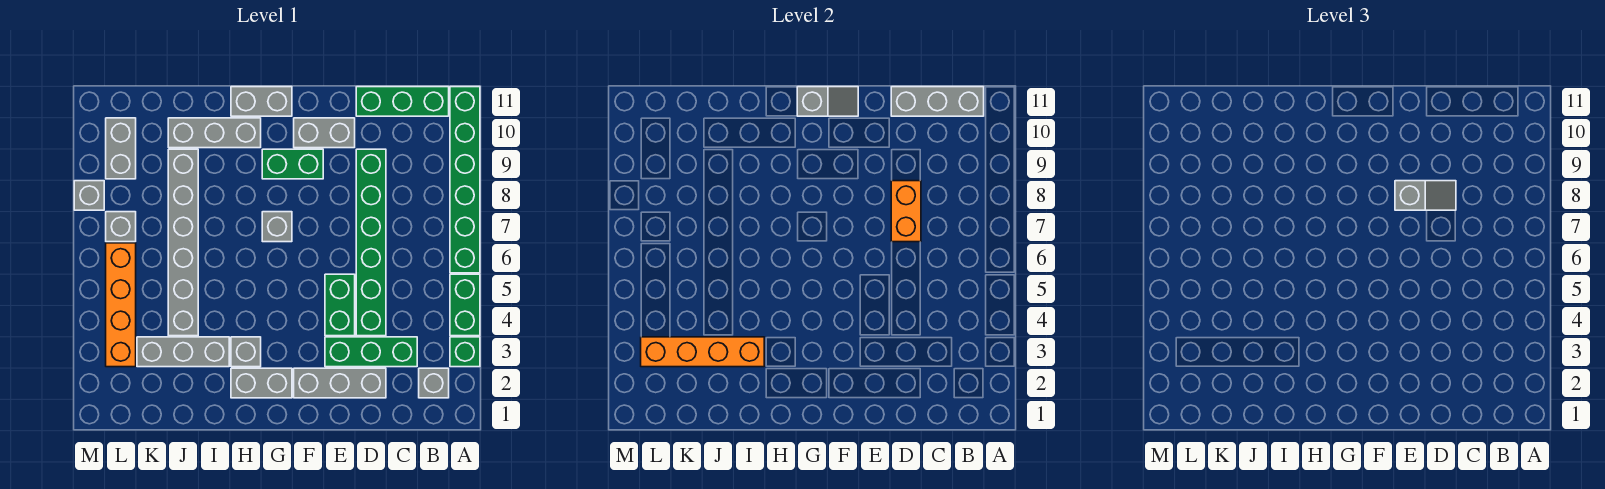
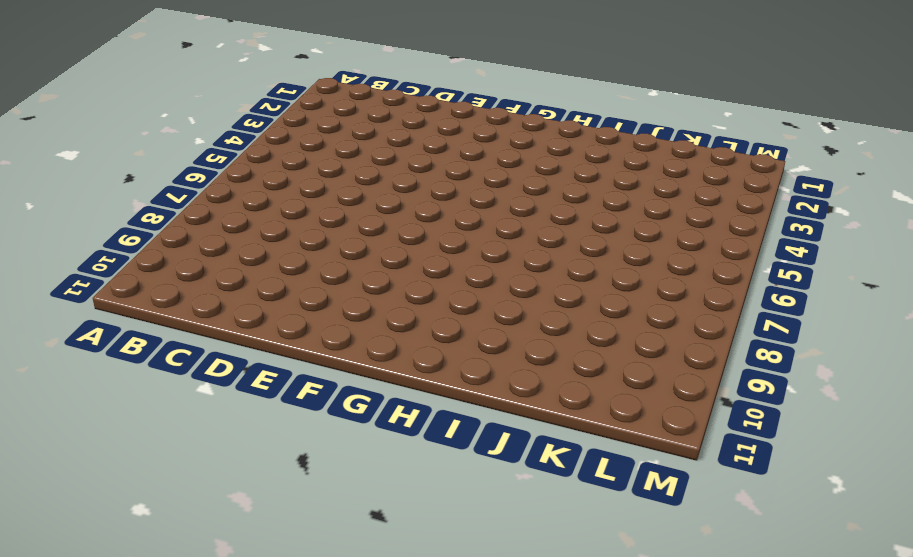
none -> green 1x1 brick [450,337,480,367]
none -> green 1x2 brick [450,274,480,336]
none -> green 1x6 brick [450,87,480,273]

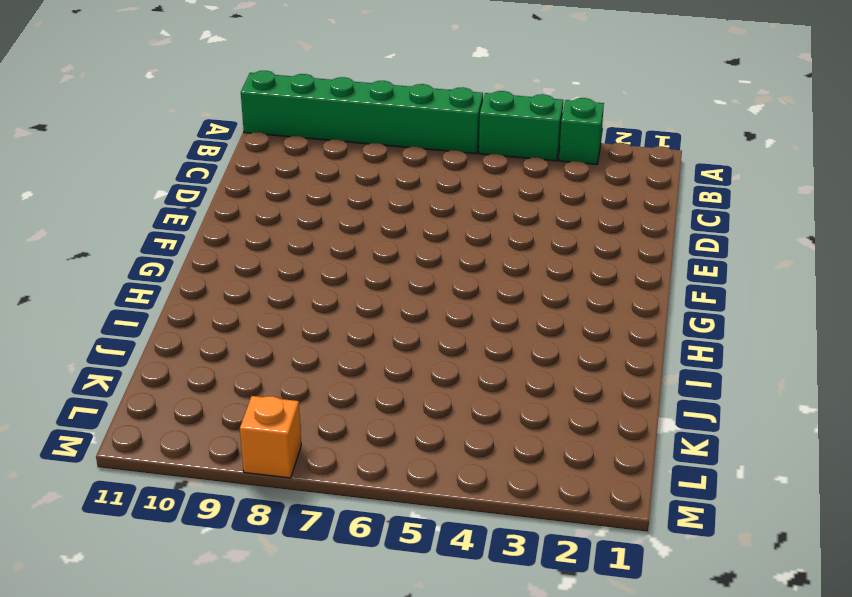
orange 1x1 brick [240,396,301,478] -> grey 1x1 brick [74,181,104,210]
none -> grey 1x1 brick [419,368,449,398]
none -> green 1x3 brick [356,87,449,116]
none -> green 1x3 brick [325,337,417,367]

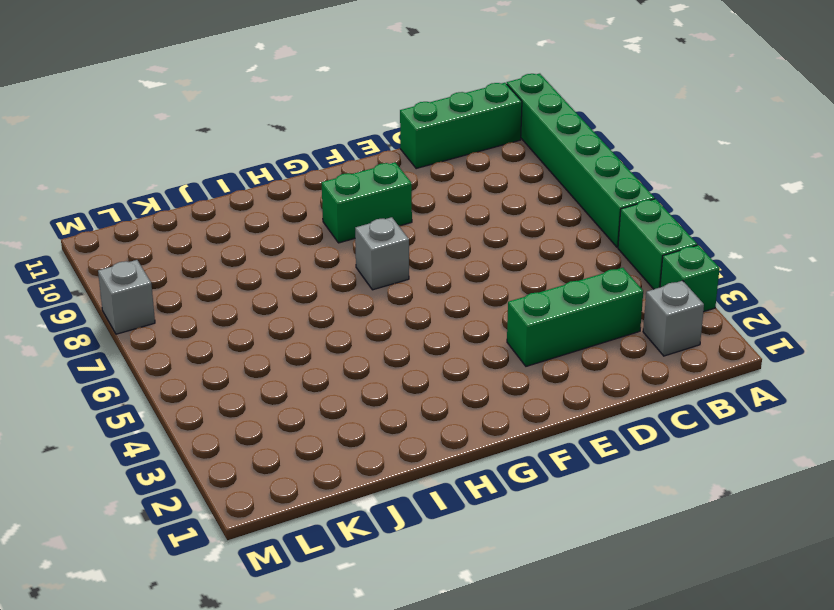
none -> grey 1x3 brick [294,368,386,398]
none -> green 1x6 brick [356,149,386,336]
none -> green 1x2 brick [325,274,355,336]

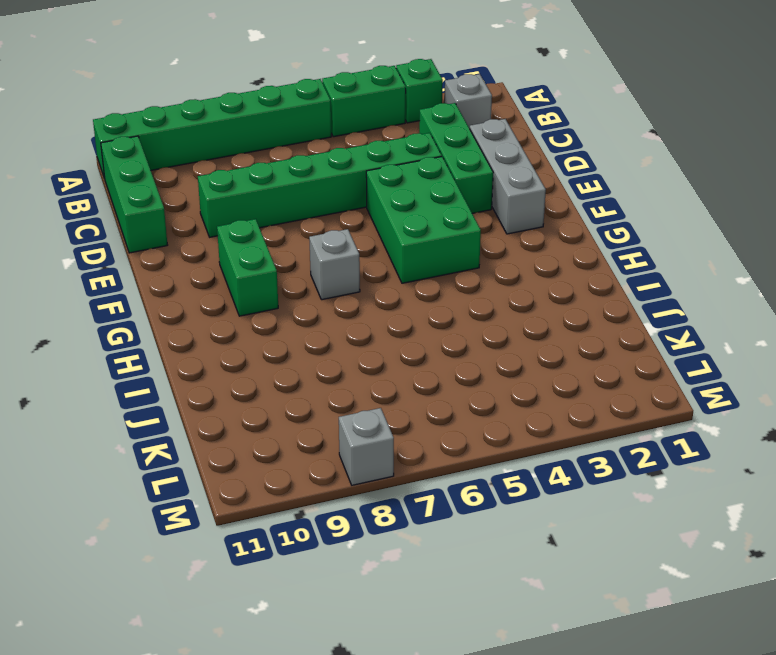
green 2x3 brick [366,157,481,283] -> green 1x2 brick [325,274,355,336]
none -> grey 1x2 brick [294,118,355,148]
none -> grey 1x2 brick [231,368,292,398]
none -> grey 1x2 brick [231,87,292,116]

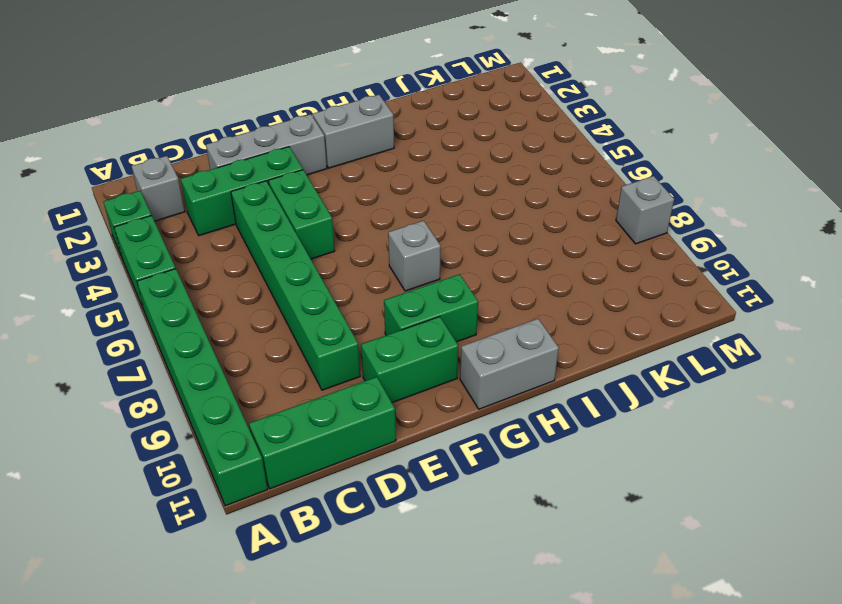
green 1x2 brick [361,317,458,403] -> grey 1x2 brick [294,118,355,148]
none -> grey 1x1 brick [231,337,261,367]
none -> grey 1x3 brick [168,118,261,148]
none -> grey 1x3 brick [137,337,229,367]

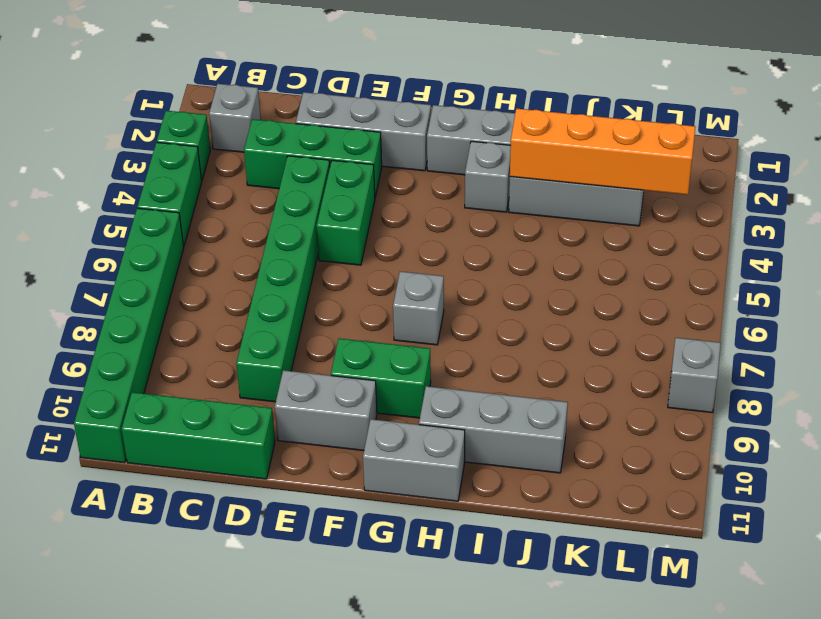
none -> grey 1x6 brick [168,149,198,336]
none -> orange 1x4 brick [106,243,136,367]
none -> grey 1x1 brick [106,212,136,242]

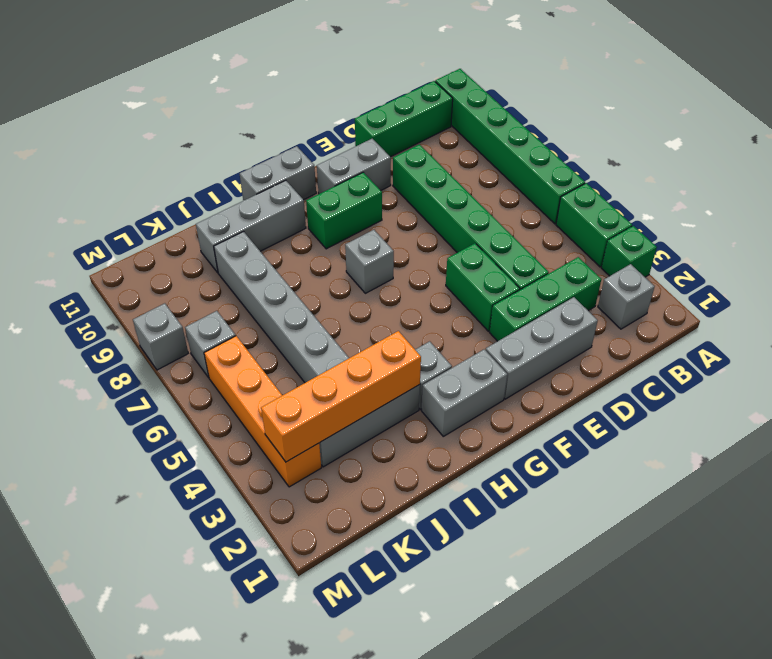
none -> grey 1x2 brick [106,118,136,179]
none -> grey 1x3 brick [891,87,984,116]
none -> orange 1x2 brick [891,181,921,242]

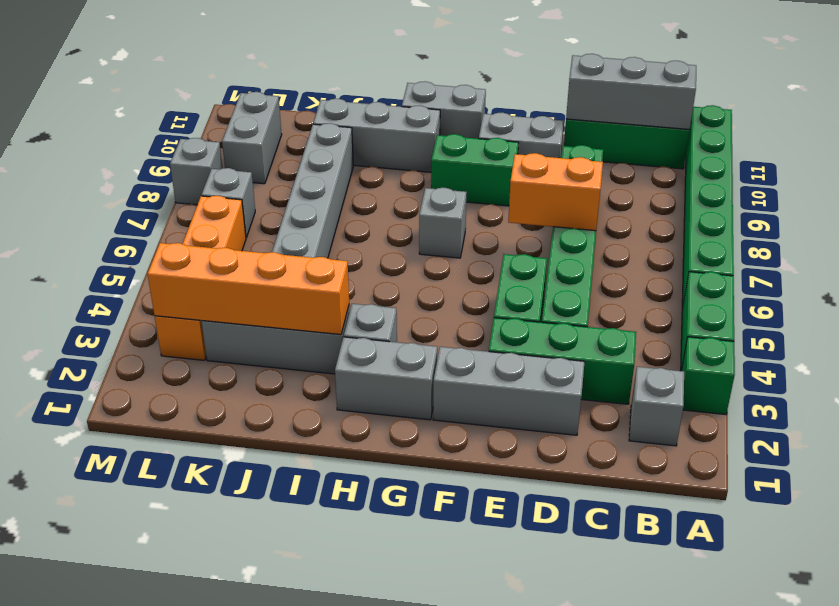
orange 1x2 brick [508,153,603,231] -> orange 1x2 brick turned to [891,181,921,242]
none -> grey 1x2 slope [797,87,858,116]
none -> grey 1x2 slope [1395,181,1456,210]

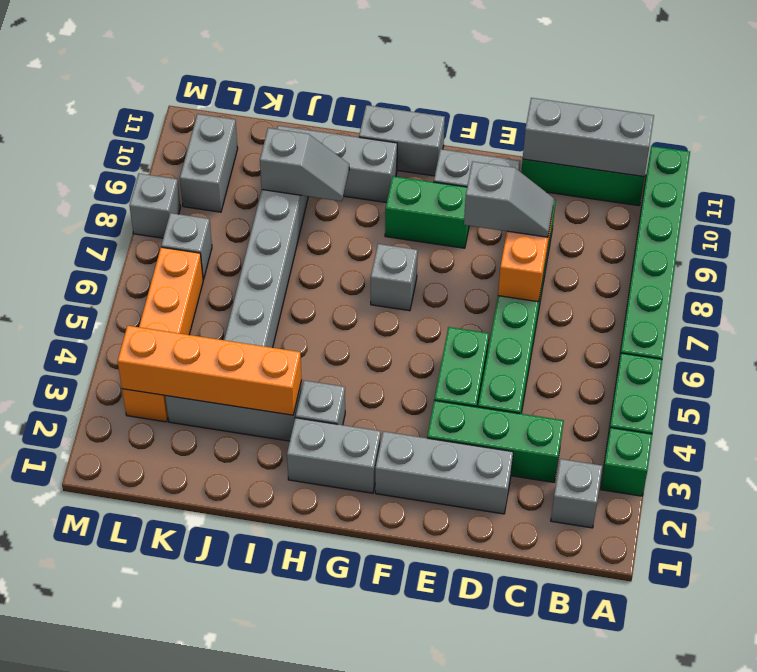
grey 1x2 slope [260,128,349,201] -> grey 1x2 slope moved to [797,87,858,116]

